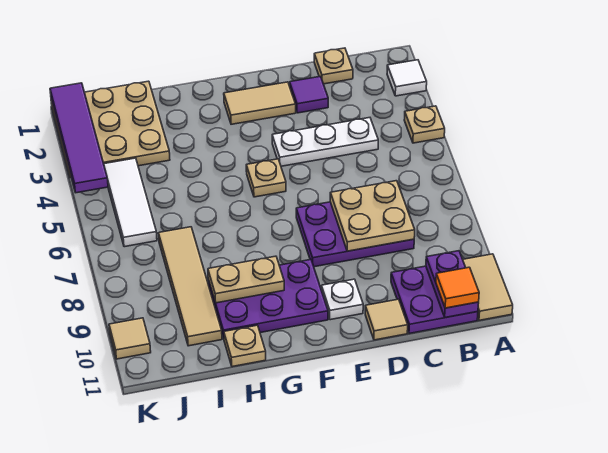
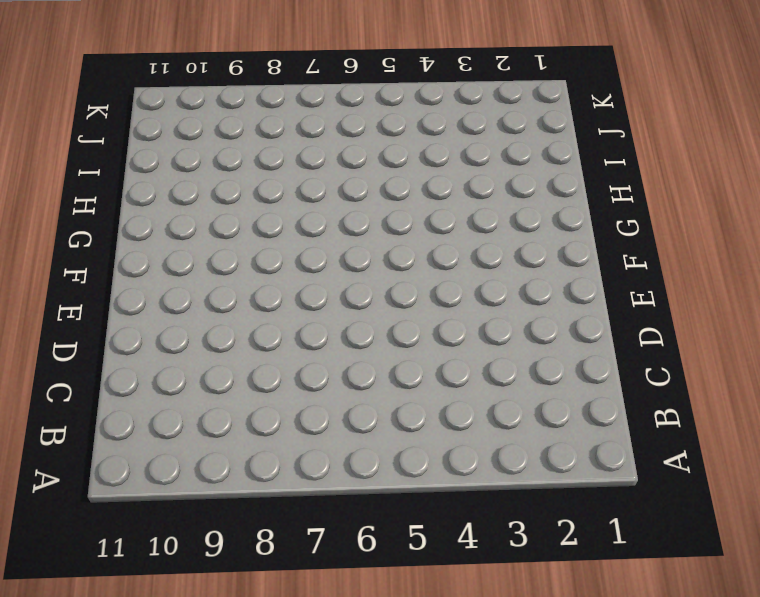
none -> white 1x1 tile [387,60,427,96]
none -> tan 1x1 plate [404,106,445,143]
none -> tan 1x2 tile [463,254,513,320]

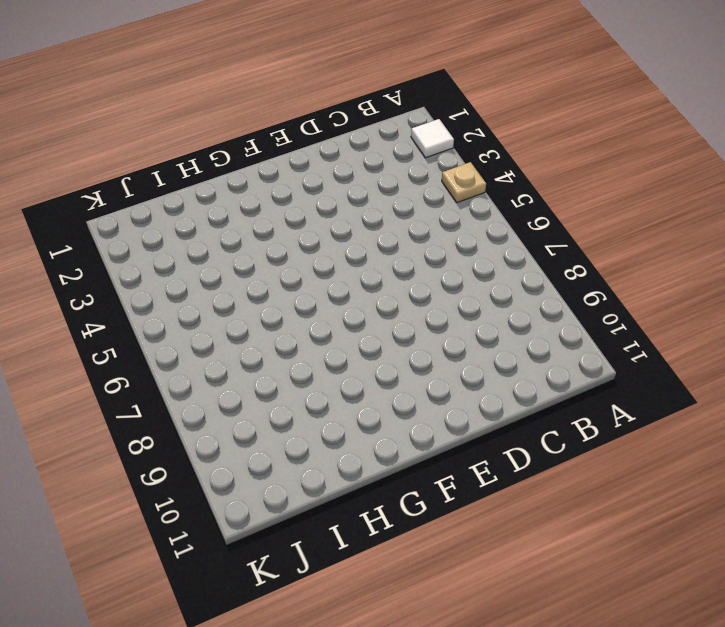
none -> tan 1x2 tile [463,254,513,320]
none -> purple 2x2 plate [391,266,478,334]
none -> tan 1x1 plate [314,48,353,84]

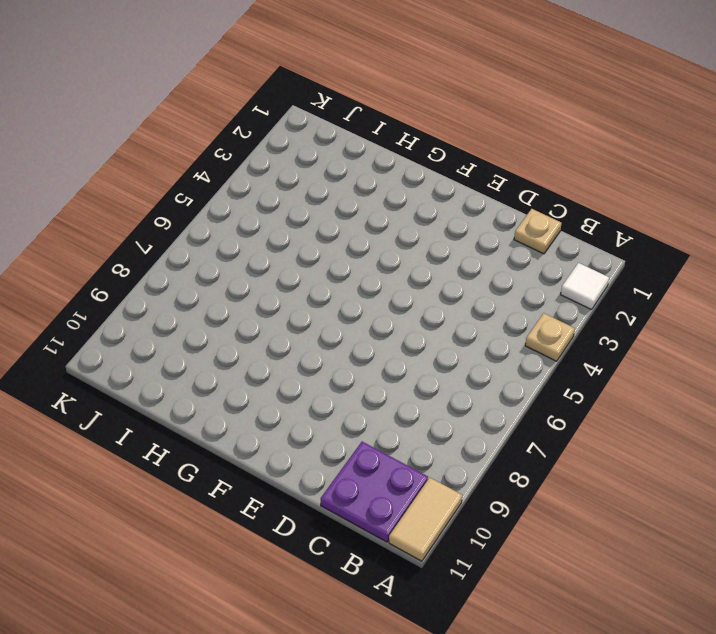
none -> white 1x3 plate [272,118,378,166]
none -> purple 2x3 plate [296,202,414,267]
none -> purple 1x1 tile [290,76,328,113]

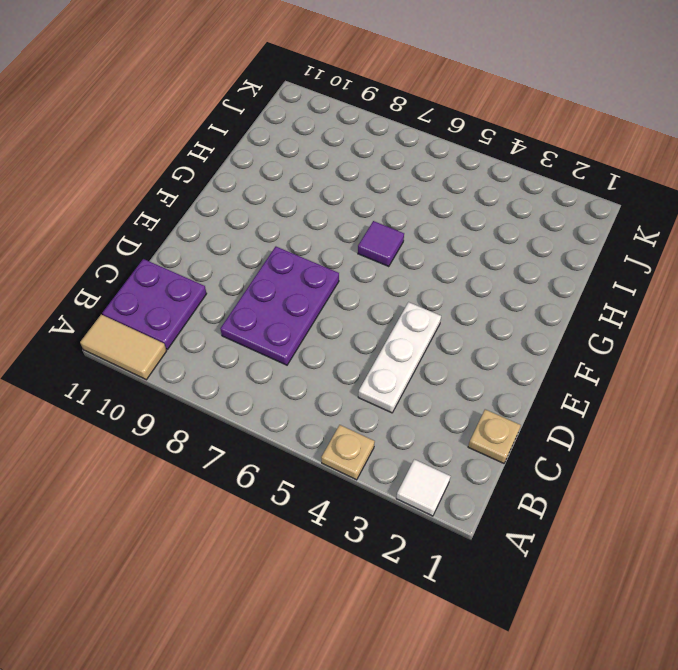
purple 1x1 tile [358,221,404,267] -> purple 1x1 tile moved to [290,76,328,113]
none -> tan 1x1 tile [365,299,408,340]
none -> tan 1x2 tile [224,82,296,124]
none -> white 1x1 plate [321,279,363,320]

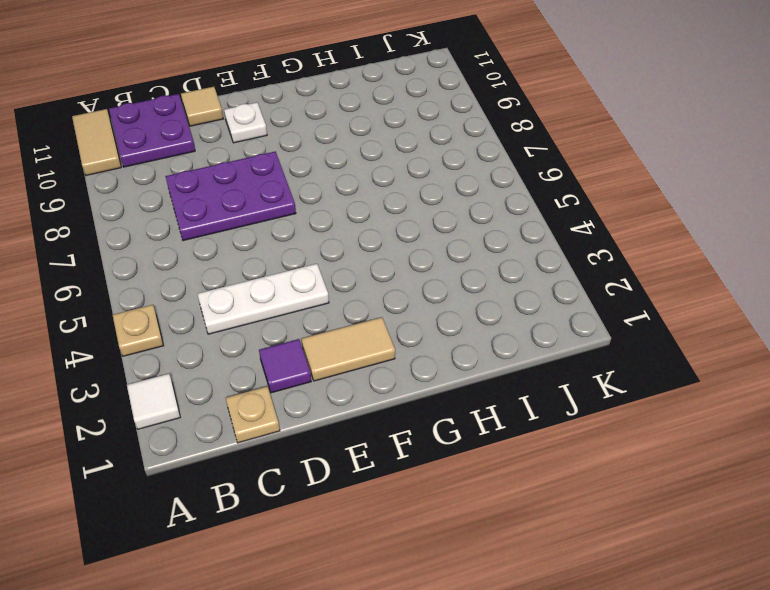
none -> tan 1x1 plate [246,159,286,197]
none -> purple 2x3 plate [208,260,328,338]
none -> tan 1x1 plate [224,325,266,367]

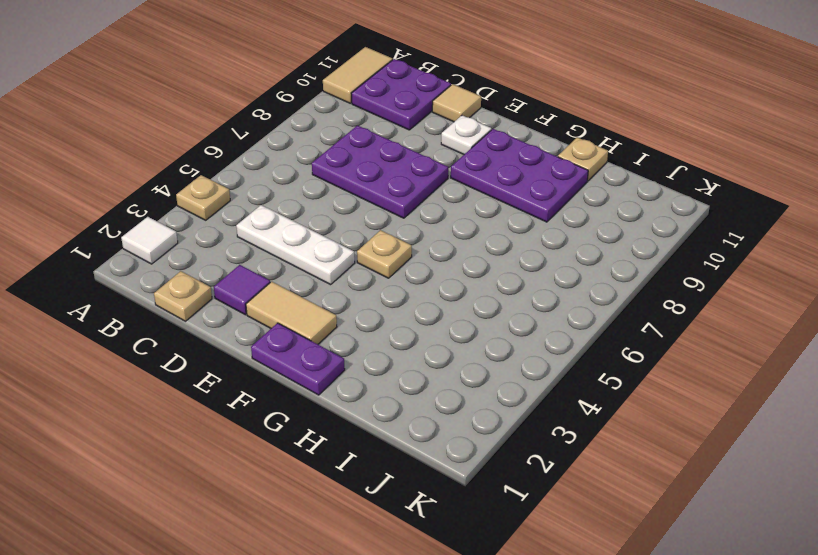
purple 1x2 plate [251,323,345,395] -> purple 1x2 plate turned to [426,251,479,318]
none -> tan 3x3 plate [51,81,170,178]
none -> tan 1x4 tile [159,227,222,346]
none -> white 1x3 tile [104,158,157,247]

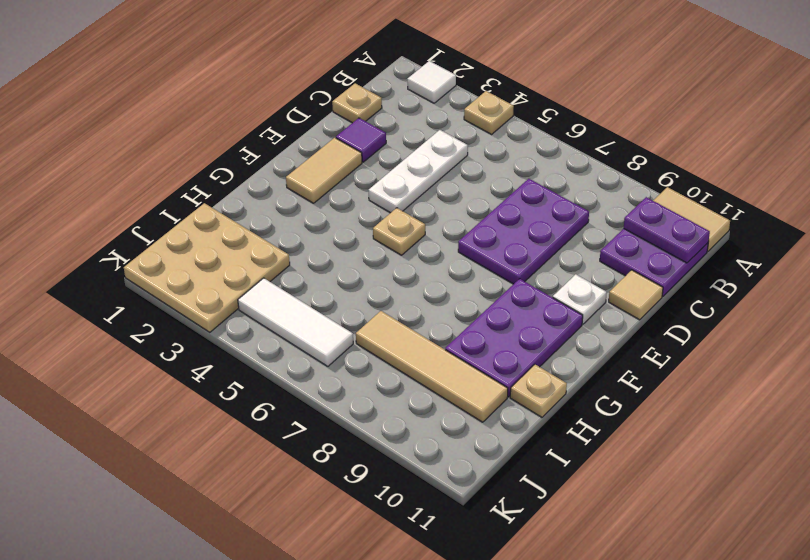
none -> tan 1x1 tile [109,318,151,359]
none -> tan 2x2 plate [330,181,415,251]
none -> tan 1x2 plate [208,256,284,303]

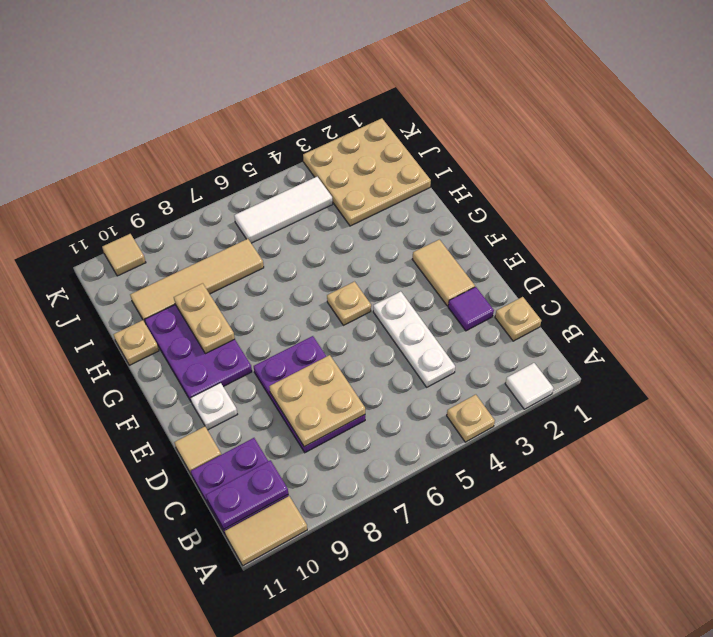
none -> purple 1x4 tile [50,83,108,193]
none -> orange 1x1 tile [436,267,479,308]

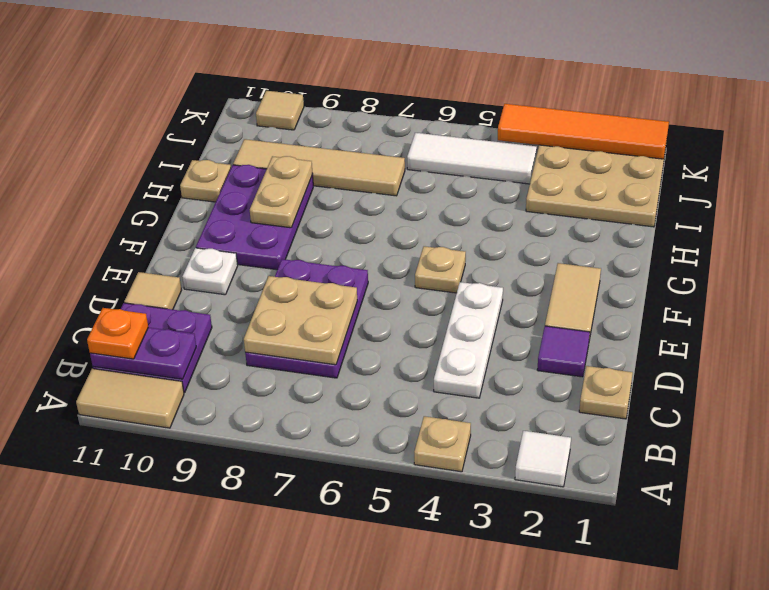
orange 1x1 plate [87,308,148,359] -> orange 1x1 tile [436,267,479,308]
orange 1x4 tile [498,104,669,159] -> purple 1x4 tile [50,83,108,193]

